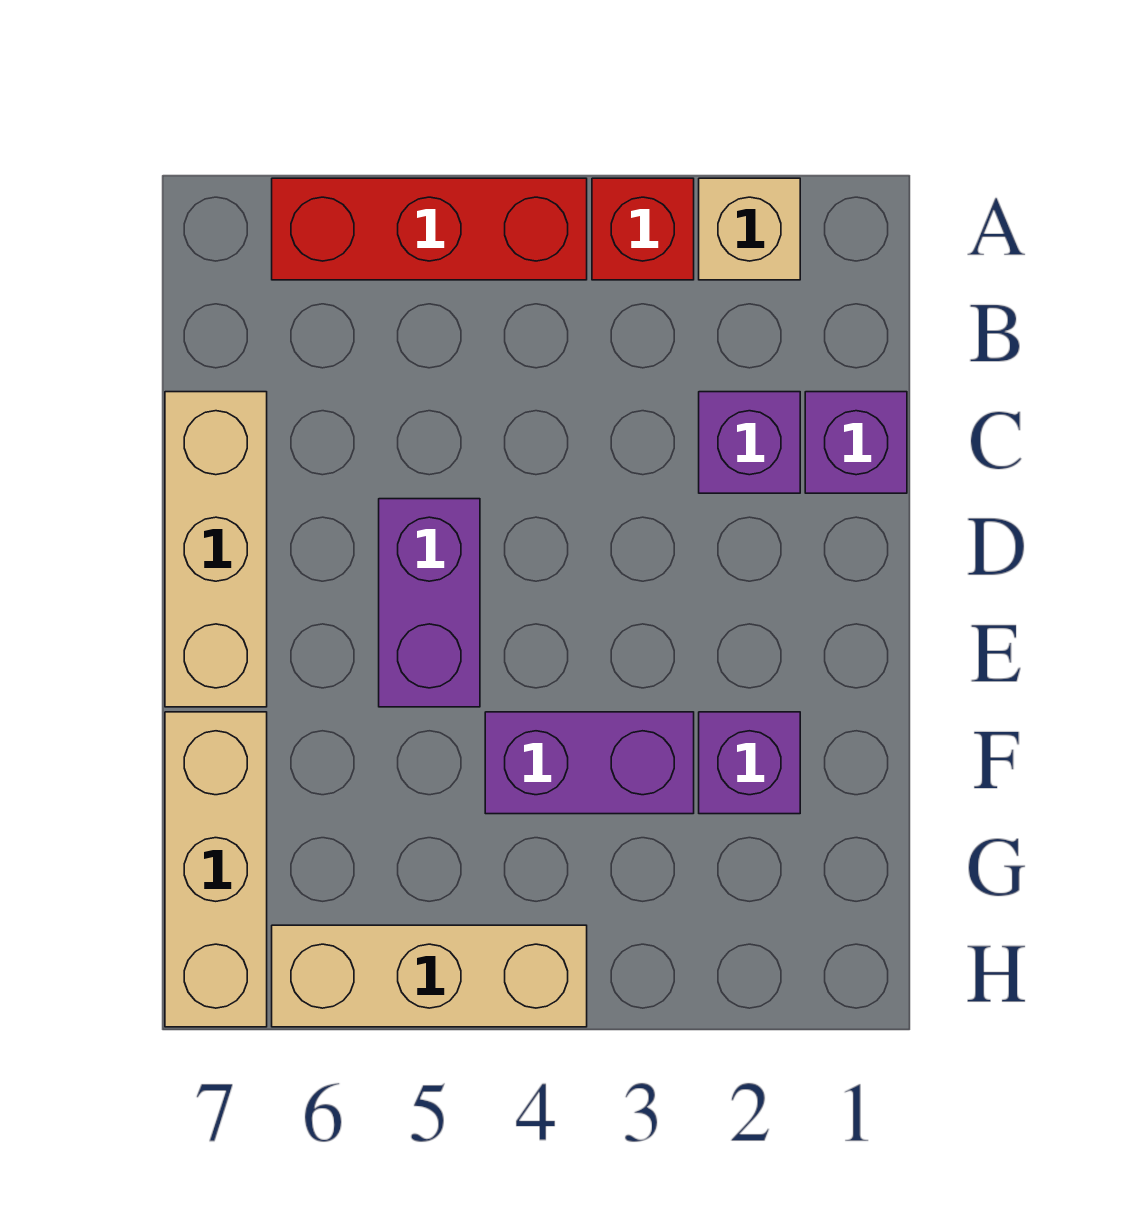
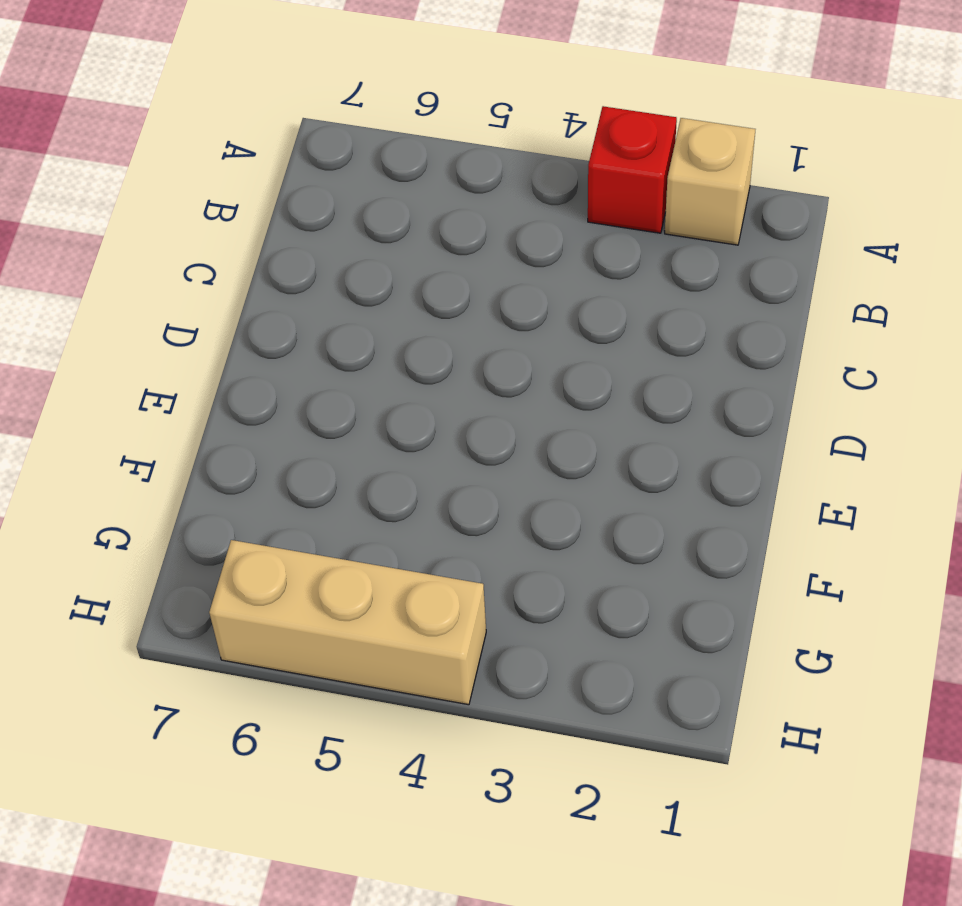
none -> red 1x3 brick [272,178,587,280]
none -> purple 1x1 brick [805,392,907,493]

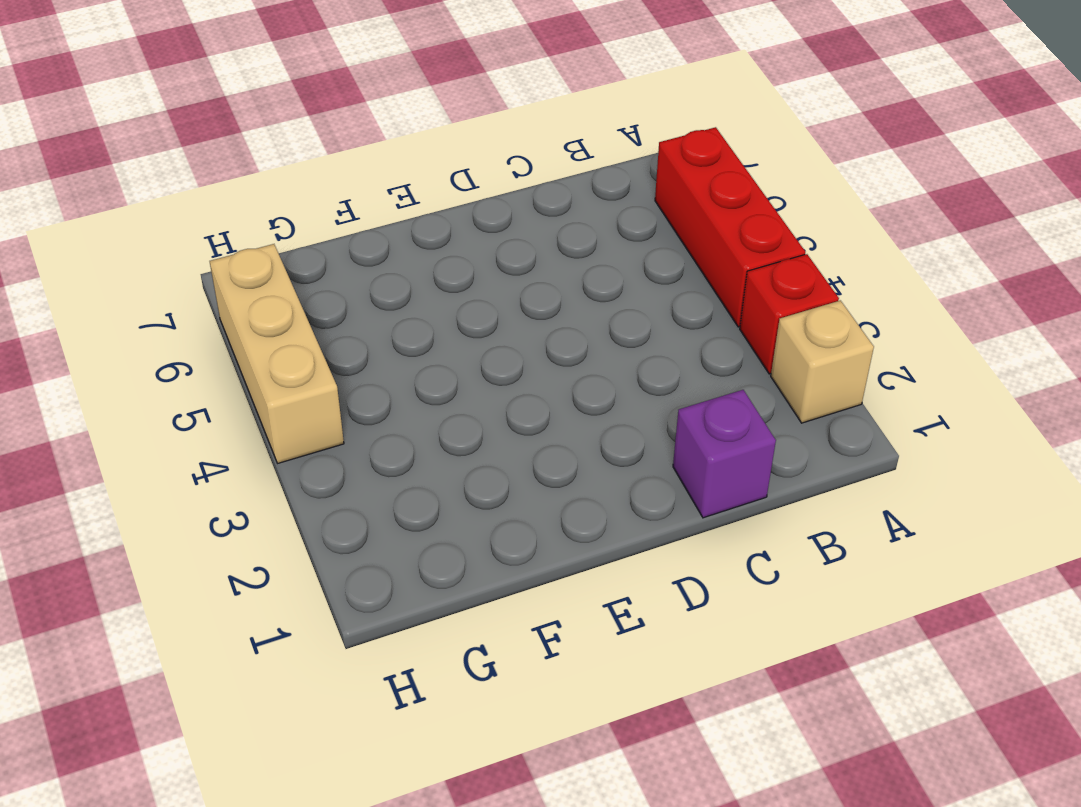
none -> purple 1x1 brick [699,392,800,493]
none -> tan 1x3 brick [165,392,267,707]

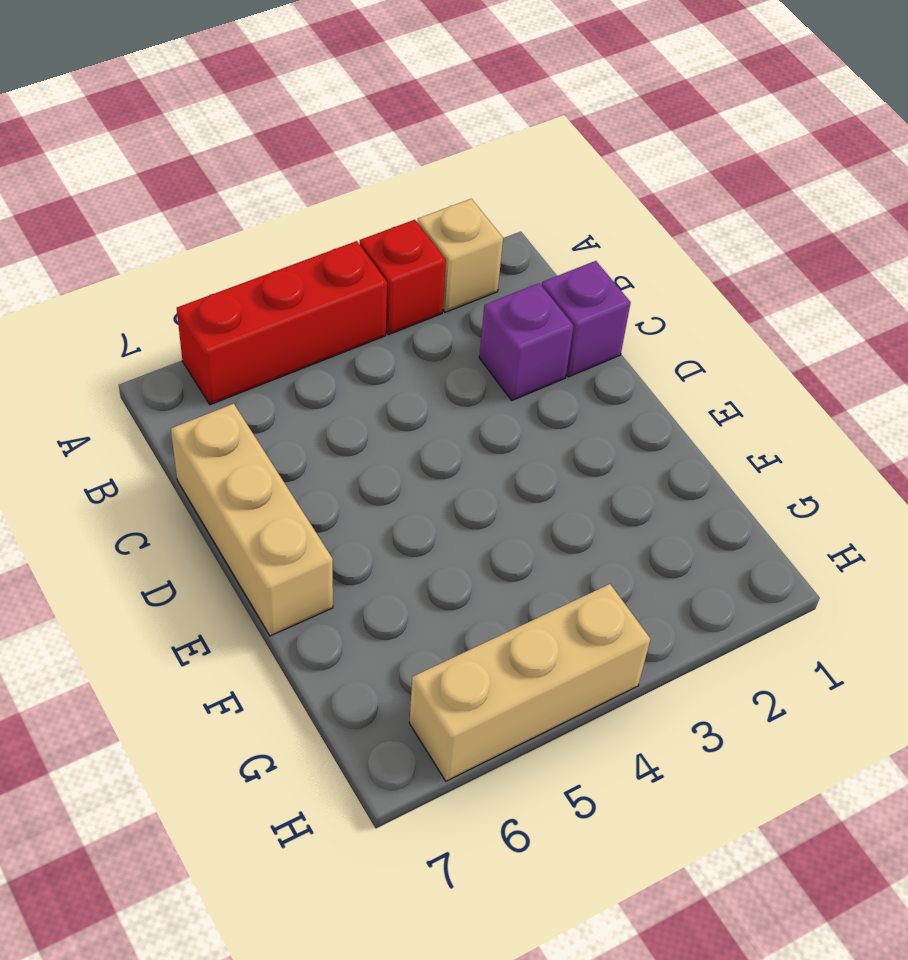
none -> purple 1x2 brick [379,499,480,707]
none -> purple 1x1 brick [699,712,800,814]

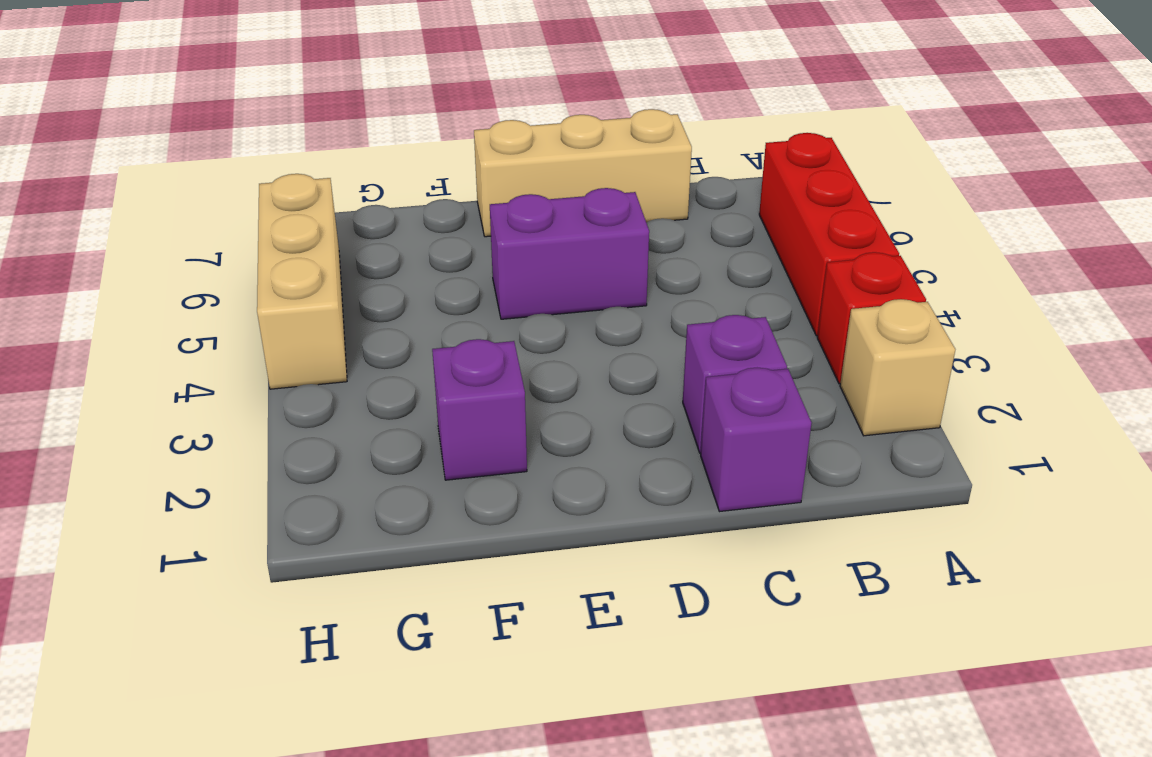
none -> purple 1x2 brick [485,712,694,814]
none -> tan 1x3 brick [165,712,267,1027]

